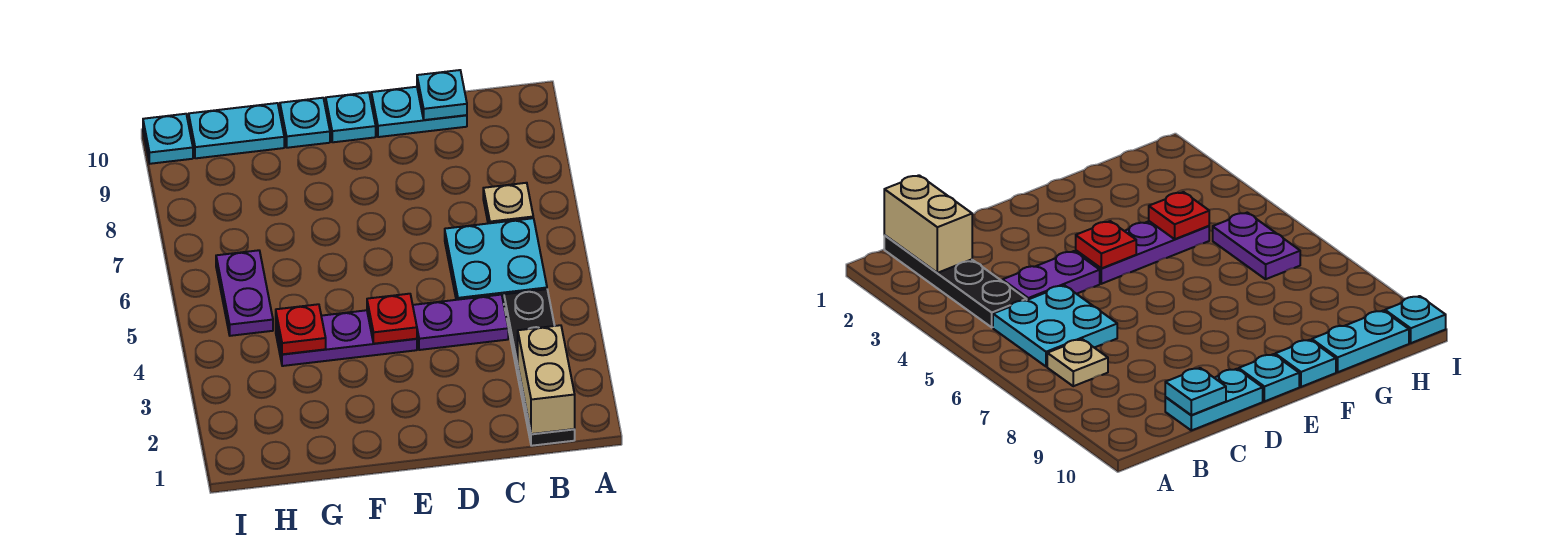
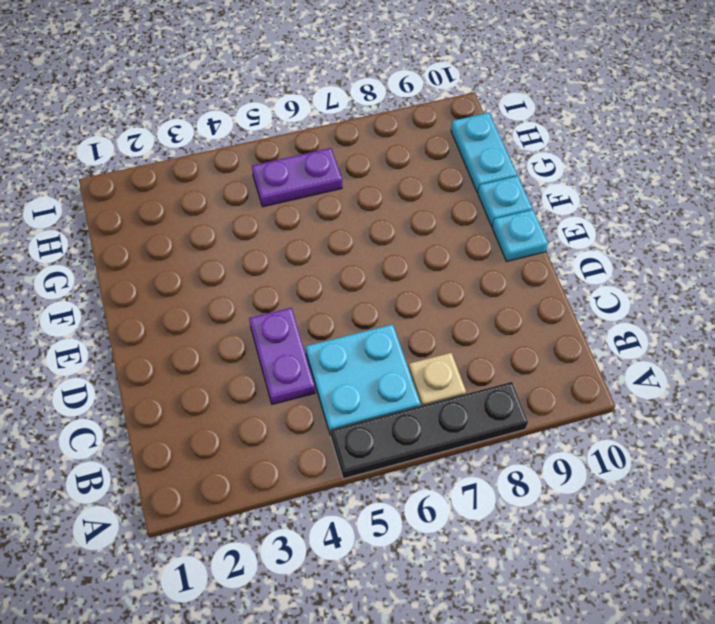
black 1x4 plate [330,382,528,479] -> black 1x4 plate moved to [504,289,575,446]
none -> cyan 1x2 plate [371,87,467,137]
none -> purple 1x3 plate [276,310,417,366]
none -> cyan 1x1 plate [143,114,193,164]

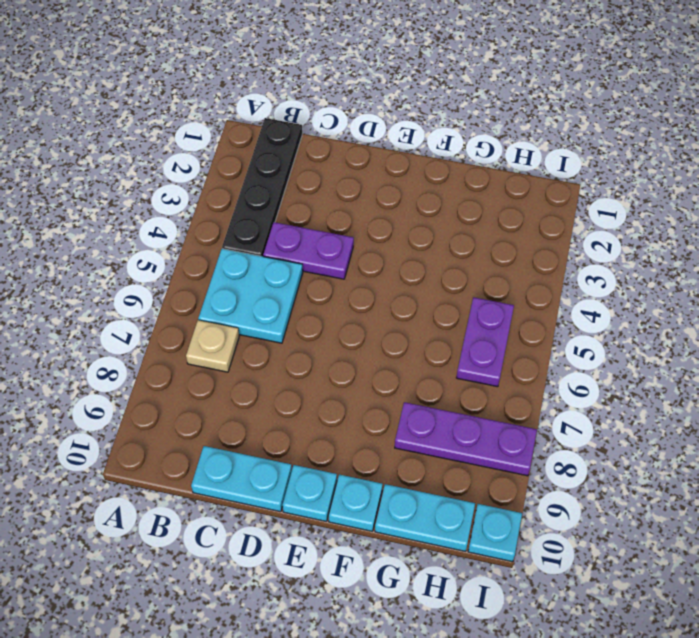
purple 1x3 plate [395,402,537,476] -> purple 1x3 plate moved to [276,310,417,366]
none -> tan 1x2 brick [518,325,575,434]
none -> cyan 1x1 plate [417,70,467,120]
none -> red 1x1 plate [367,294,417,344]

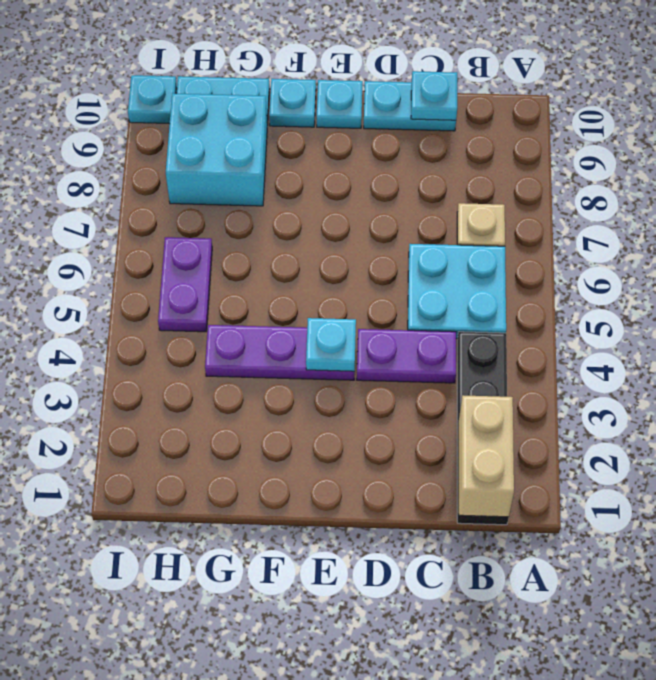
cyan 1x1 plate [306,318,356,371] -> red 1x1 plate [367,294,417,344]
cyan 2x2 brick [166,93,267,206] -> none
none -> red 1x1 plate [276,304,326,354]

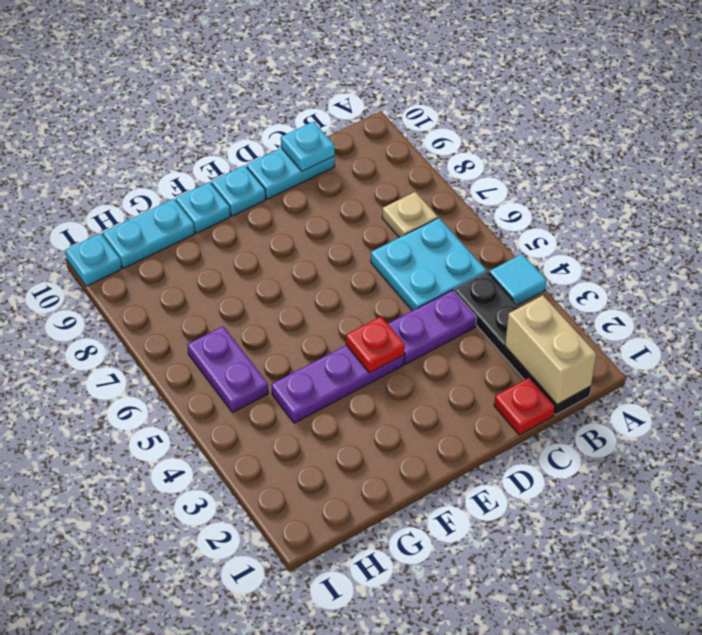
cyan 1x1 tile [489,254,546,305] -> none
red 1x1 plate [494,377,555,435] -> red 1x1 plate moved to [276,304,326,354]

